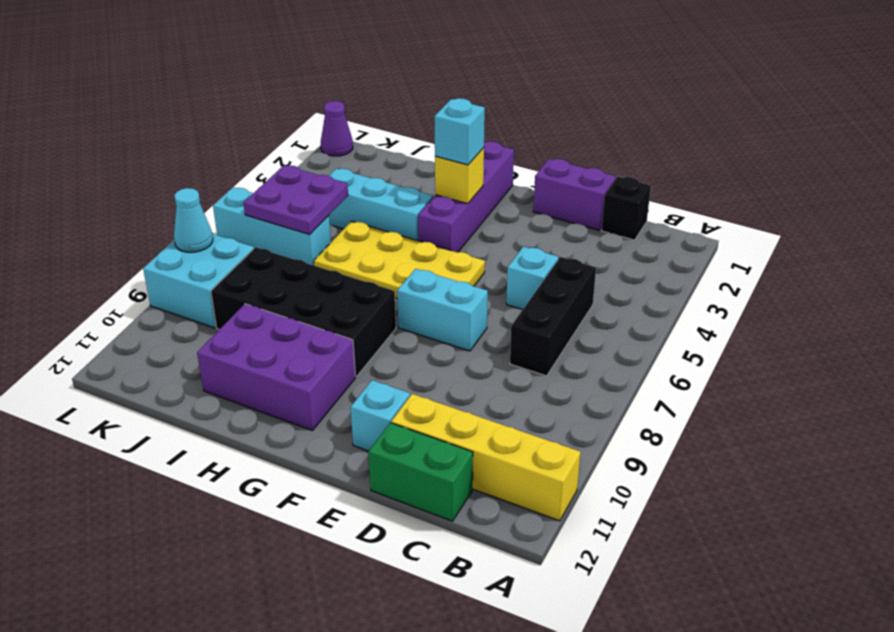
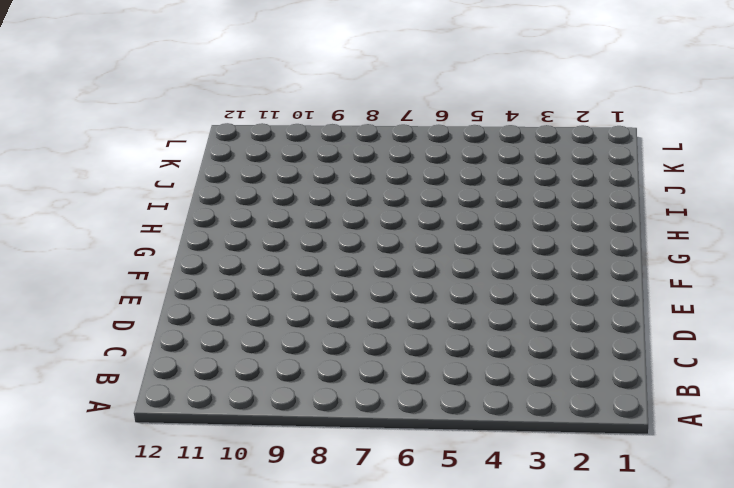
none -> yellow 1x4 brick [391,394,581,521]
none -> black 1x1 brick [601,177,651,240]
none -> black 1x3 brick [510,257,596,376]

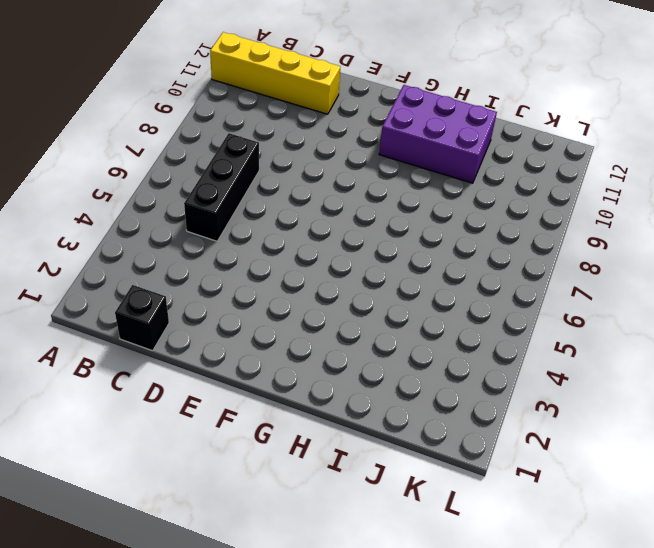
none -> green 1x2 brick [368,423,473,521]
none -> purple 1x2 brick [533,159,616,230]
none -> cyan 1x1 brick [506,246,558,310]

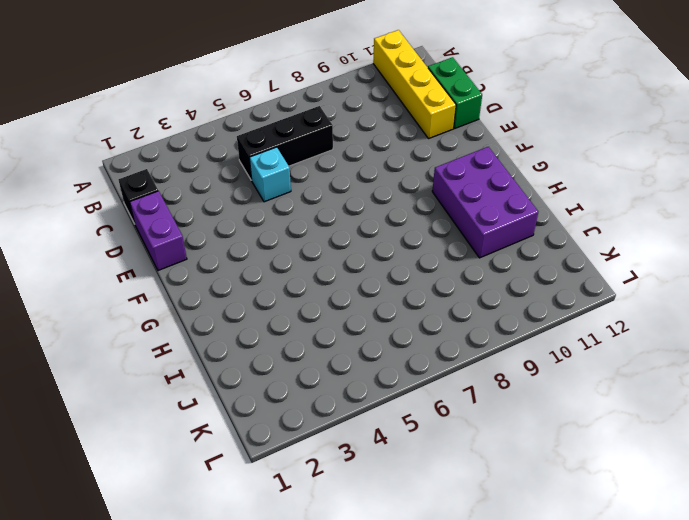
none -> cyan 1x2 brick [397,269,488,351]
none -> cyan 1x1 brick [350,380,410,451]
none -> yellow 2x4 plate [314,221,485,298]

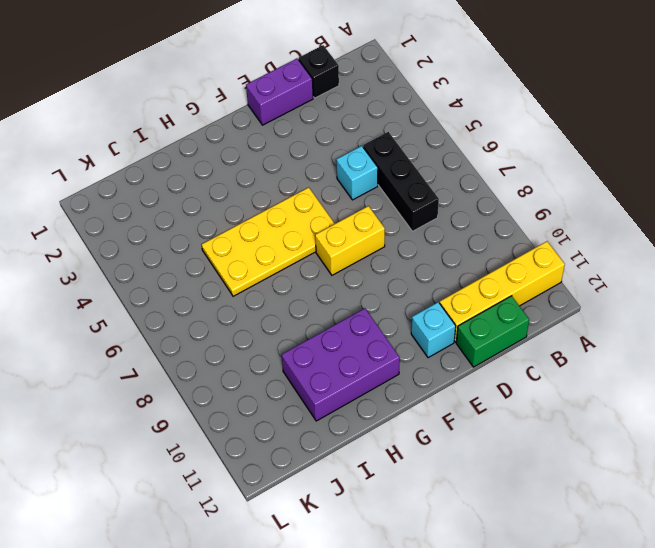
yellow 1x2 brick [315,206,385,275] -> cyan 1x2 brick [397,269,488,351]
none -> purple 1x4 brick [418,141,514,252]
none -> black 2x4 brick [211,247,396,377]
none -> cyan 1x3 brick [329,168,433,241]

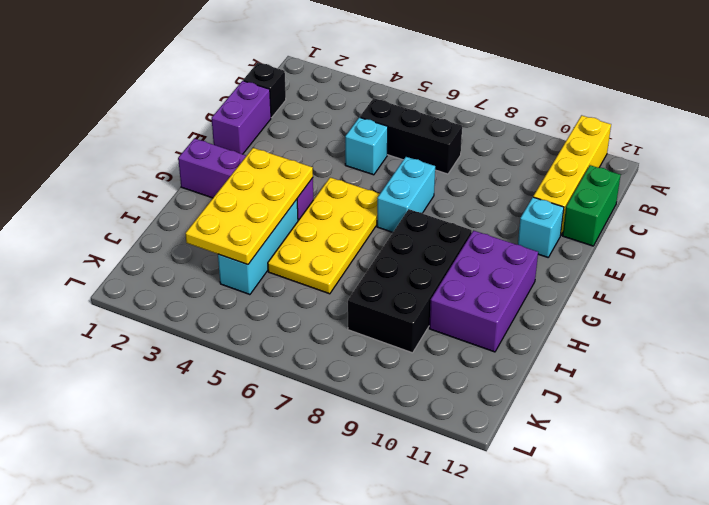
yellow 2x4 plate [185,148,313,265] -> yellow 1x1 brick [435,148,484,204]
none -> cyan 1x3 brick [213,187,331,265]
none -> cyan 2x2 brick [143,234,254,328]
none -> purple 1x1 cone [321,101,353,156]

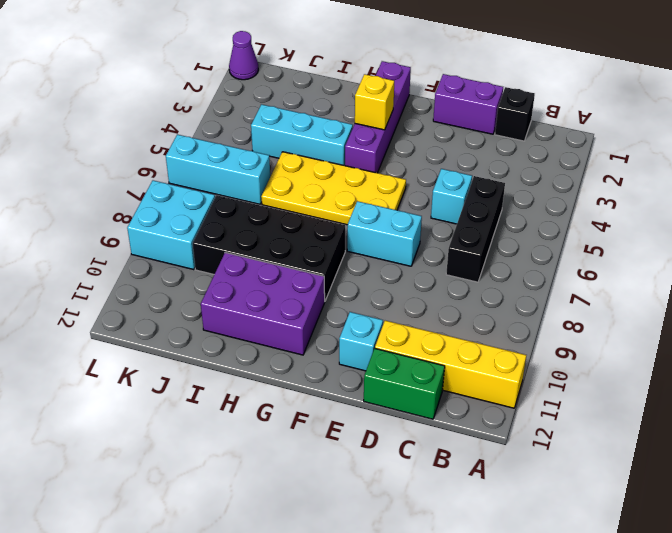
none -> purple 2x2 plate [244,165,348,235]
none -> cyan 1x1 cone [174,188,213,252]
none -> cyan 1x1 brick [434,98,485,165]

